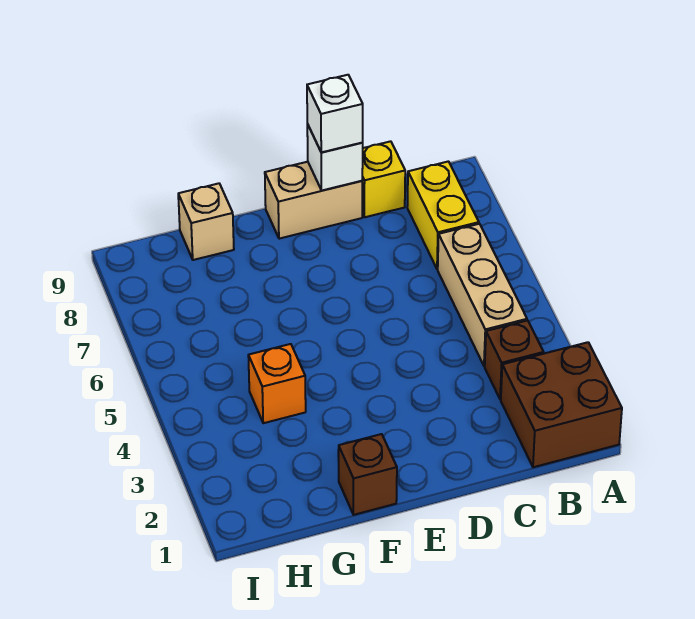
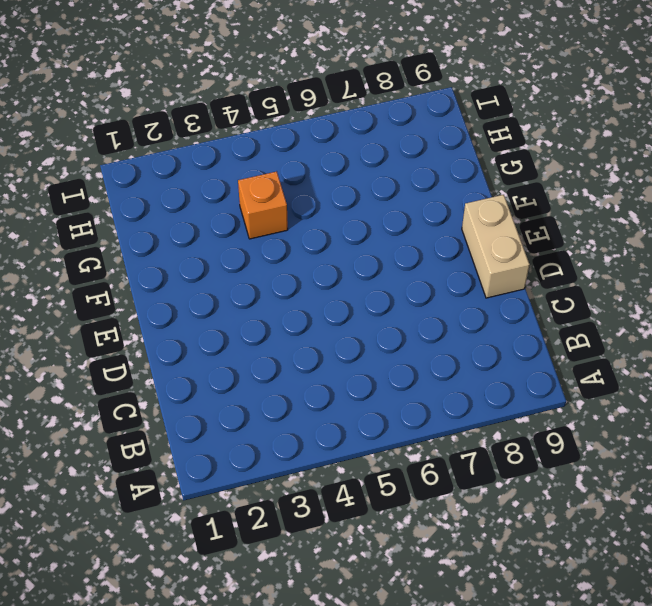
none -> brown 2x2 brick [501,342,622,467]
none -> brown 1x1 brick [485,320,544,399]

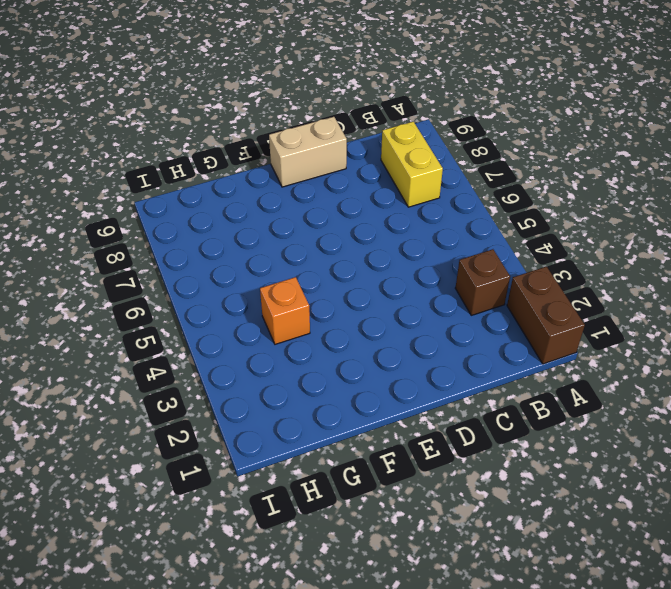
brown 1x2 brick [507,267,585,364] -> brown 2x2 brick [501,342,622,467]
none -> tan 1x3 brick [438,224,527,366]
none -> yellow 1x1 brick [362,141,405,217]

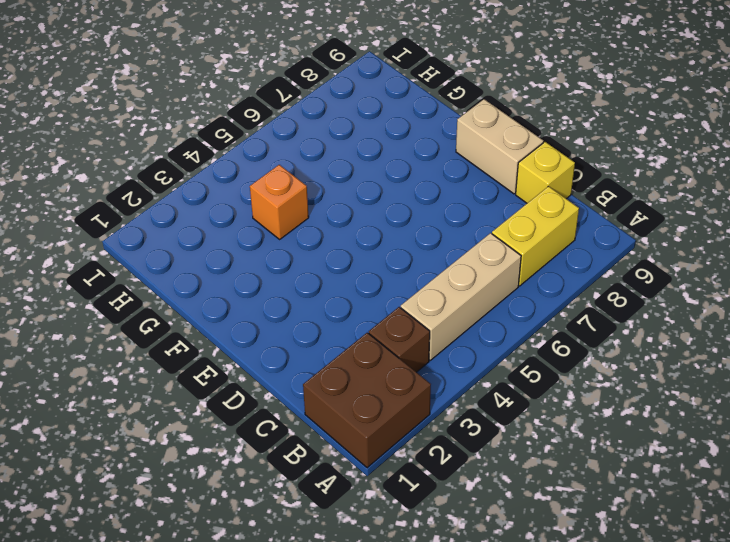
none -> brown 1x1 brick [339,434,397,515]
none -> tan 1x1 brick [178,183,234,260]

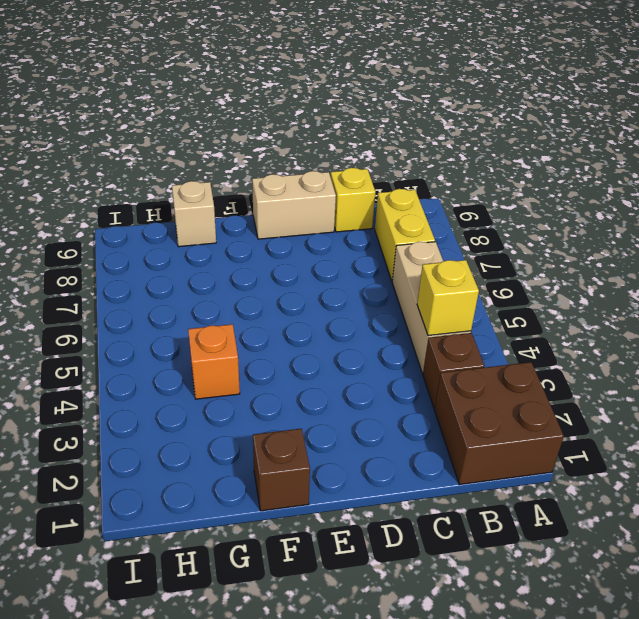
yellow 1x1 brick [417,260,479,336] -> none
none -> white 1x1 brick [307,124,363,191]
none -> white 1x1 brick [307,75,363,152]

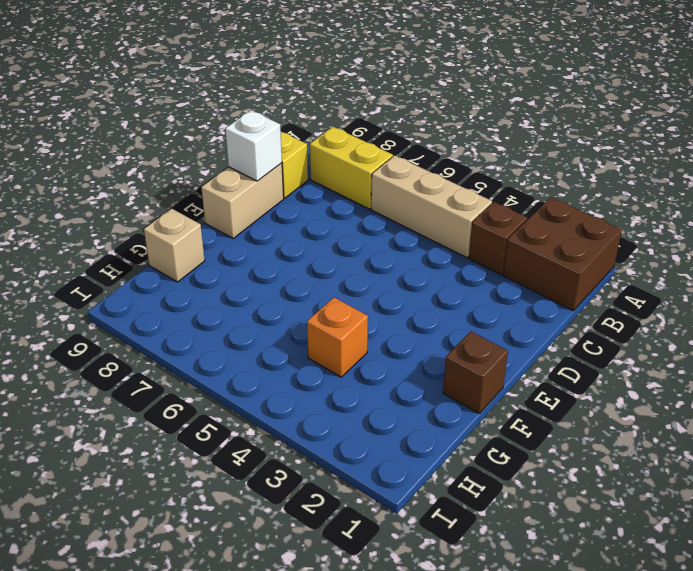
none -> white 1x1 brick [307,75,363,152]

